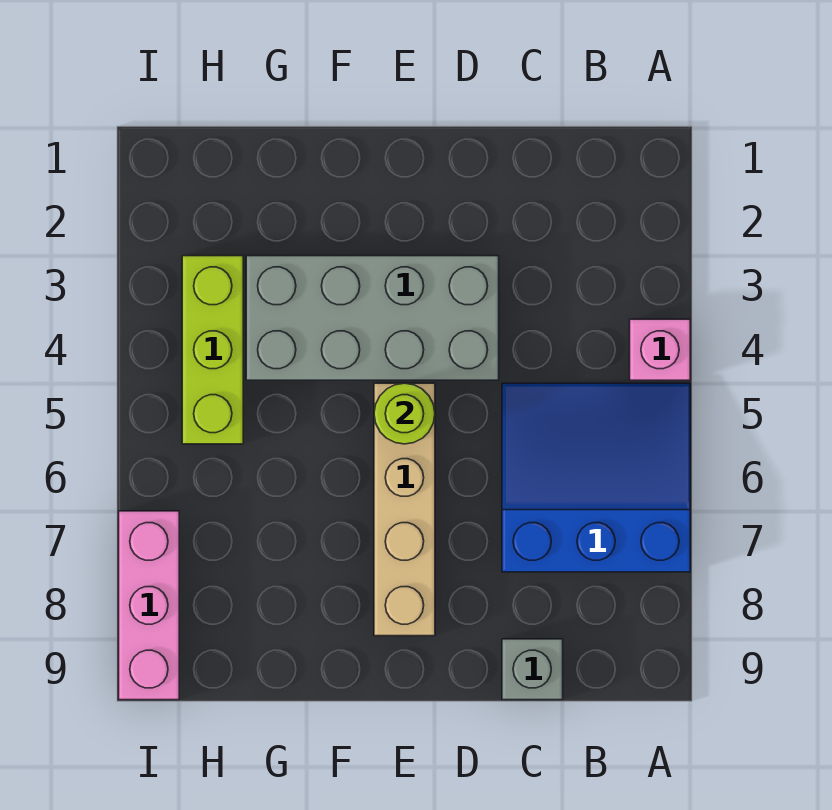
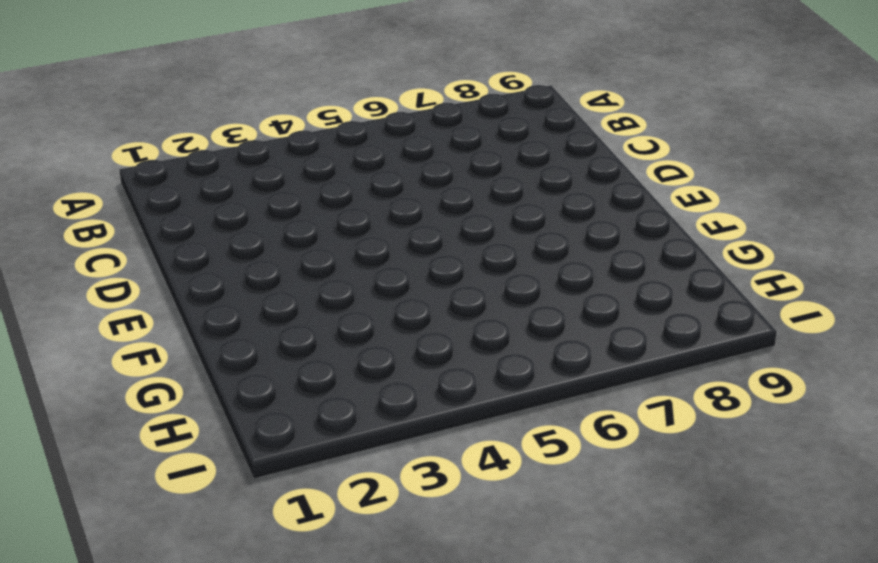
none -> pink 1x1 brick [630,319,690,380]
none -> blue 3x3 slope [502,383,690,572]

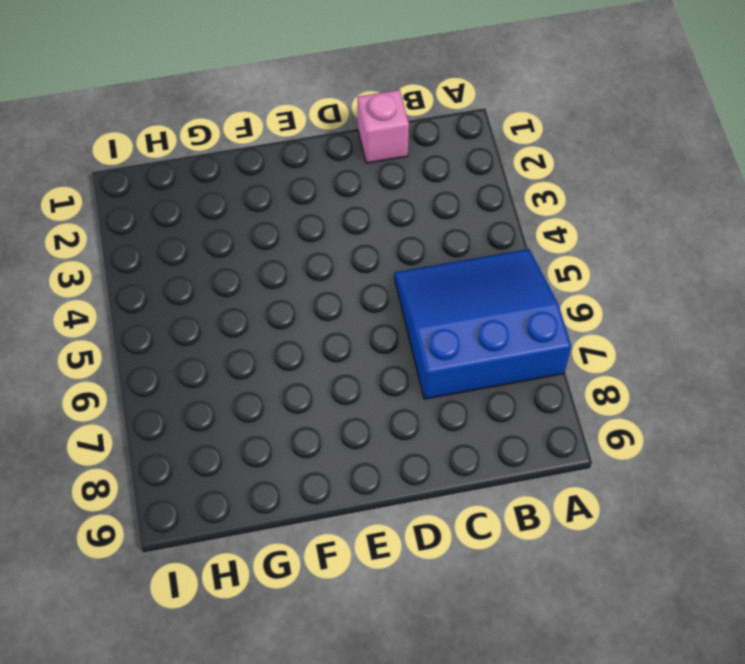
pink 1x1 brick [357,90,409,163] -> pink 1x1 brick moved to [630,319,690,380]
none -> grey 1x1 brick [502,639,563,700]
none -> grey 2x4 brick [246,256,499,380]

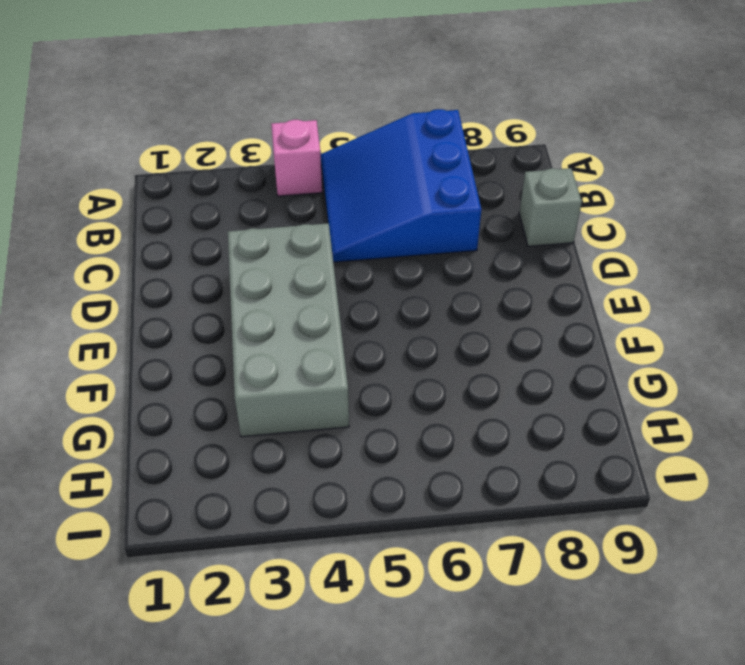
none -> tan 1x4 brick [374,383,435,636]
none -> lime 1x3 brick [182,256,243,444]

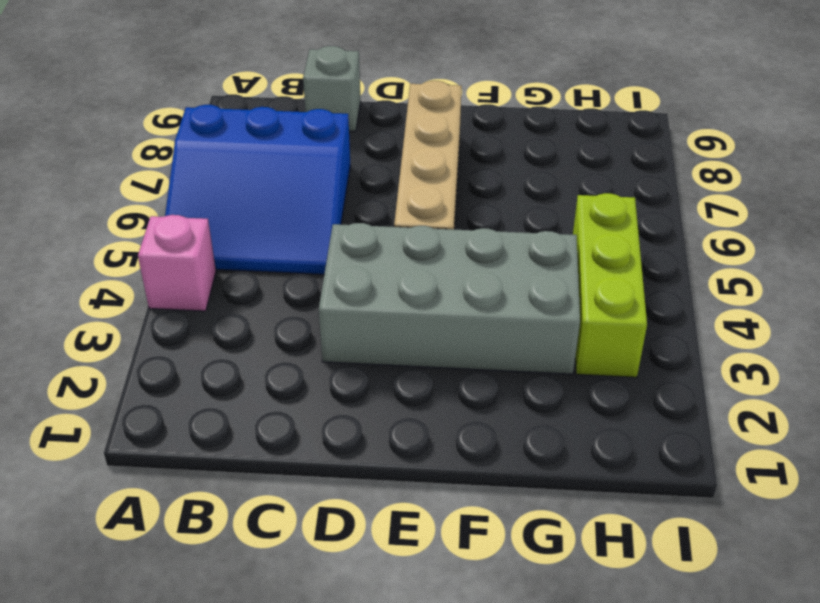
none -> pink 1x3 brick [119,511,179,700]
none -> lime 1x1 round brick [374,383,435,444]

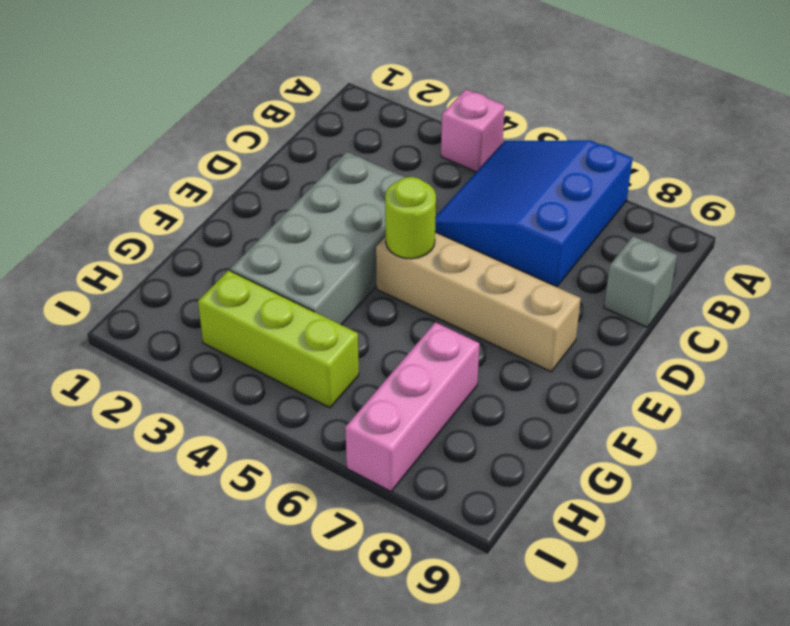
pink 1x3 brick [345,322,479,491] -> pink 1x3 brick turned to [119,511,179,700]

